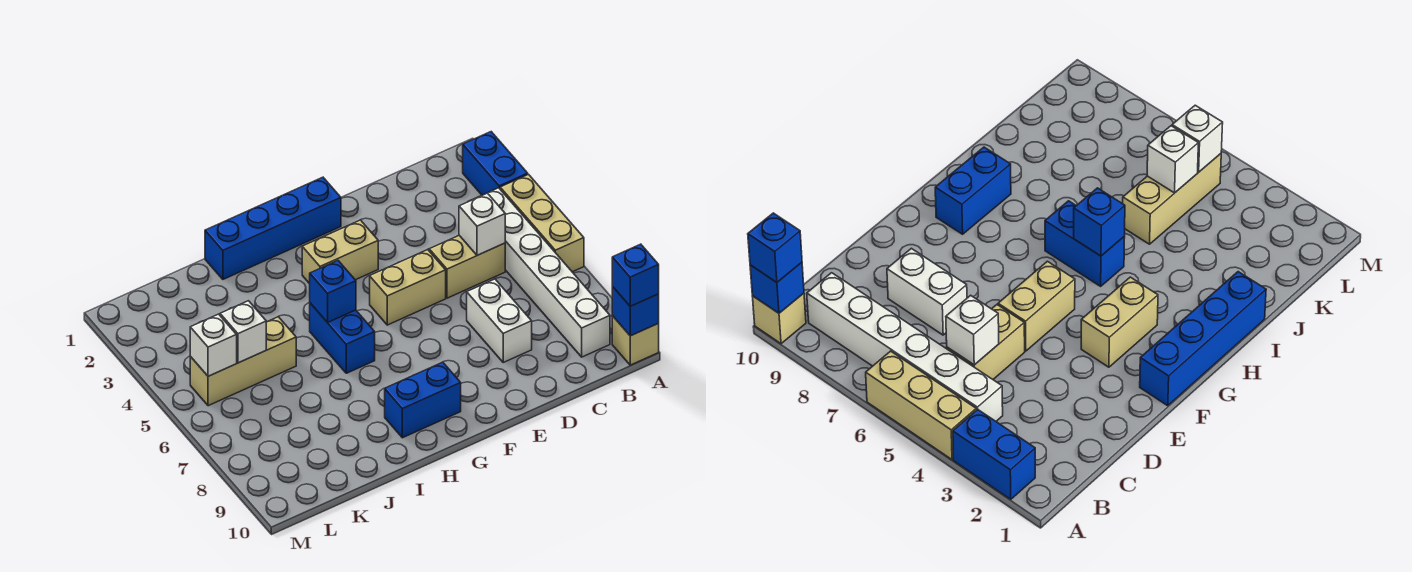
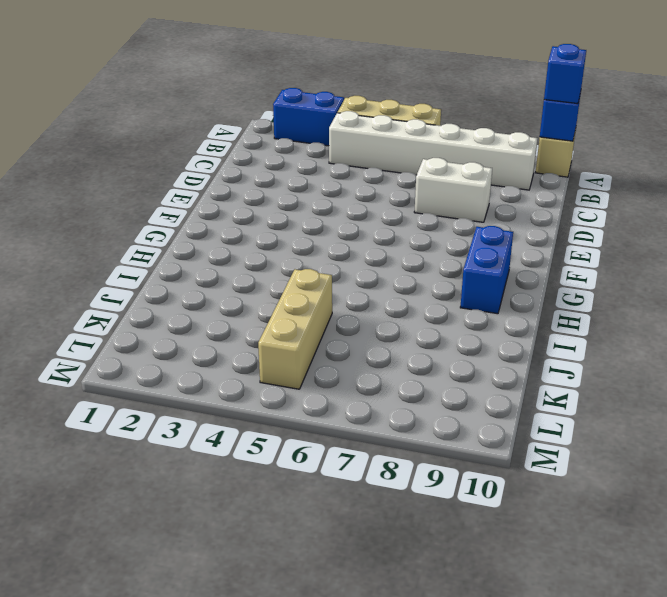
none -> tan 1x2 brick [429,236,505,298]
none -> tan 1x2 brick [370,249,446,325]
none -> blue 1x4 brick [205,177,341,279]

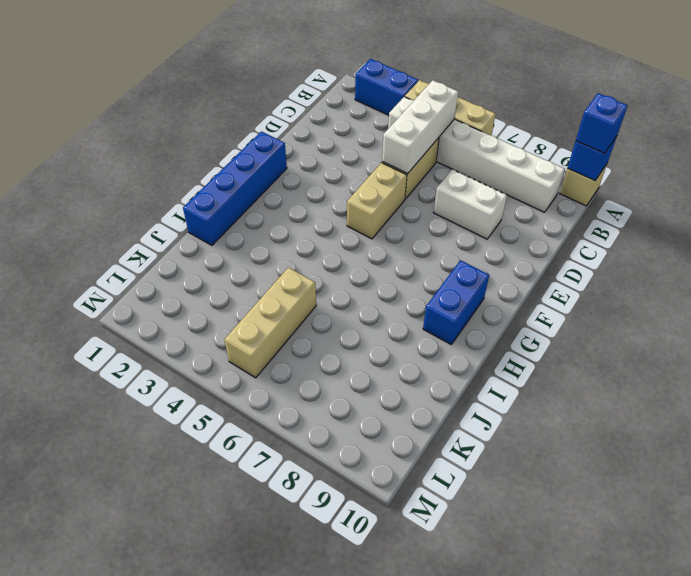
white 1x3 brick [382,80,458,174] -> white 1x1 brick [459,193,505,255]
none -> tan 1x2 brick [302,220,378,284]
none -> blue 1x2 brick [310,303,375,373]
none -> blue 1x1 brick [310,261,356,323]

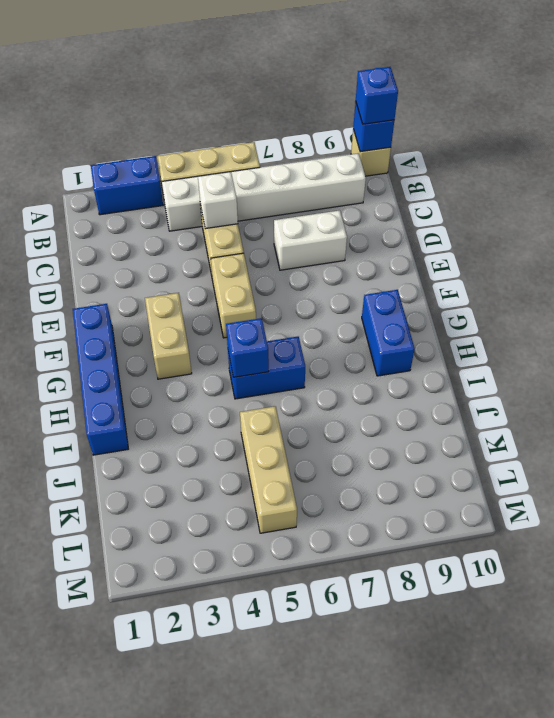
none -> white 1x1 brick [220,301,266,363]
none -> white 1x1 brick [190,314,237,376]

